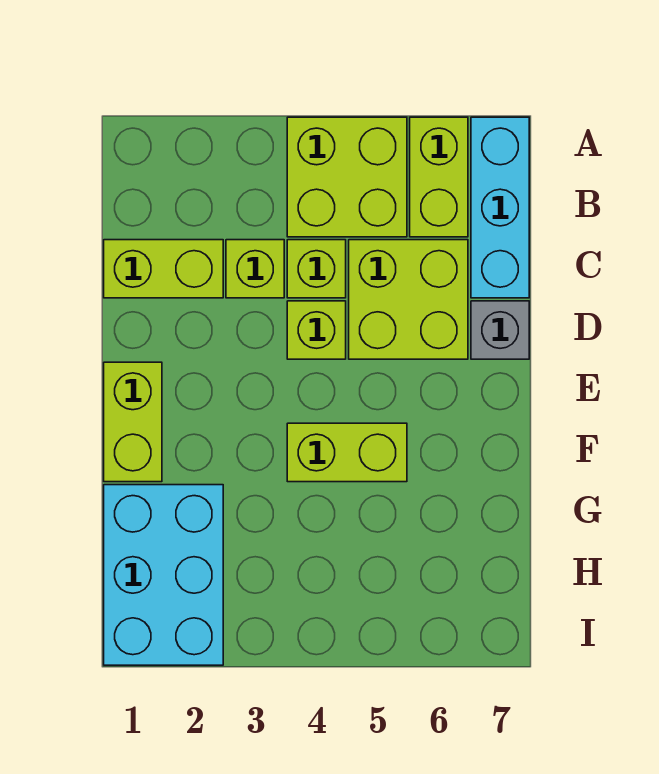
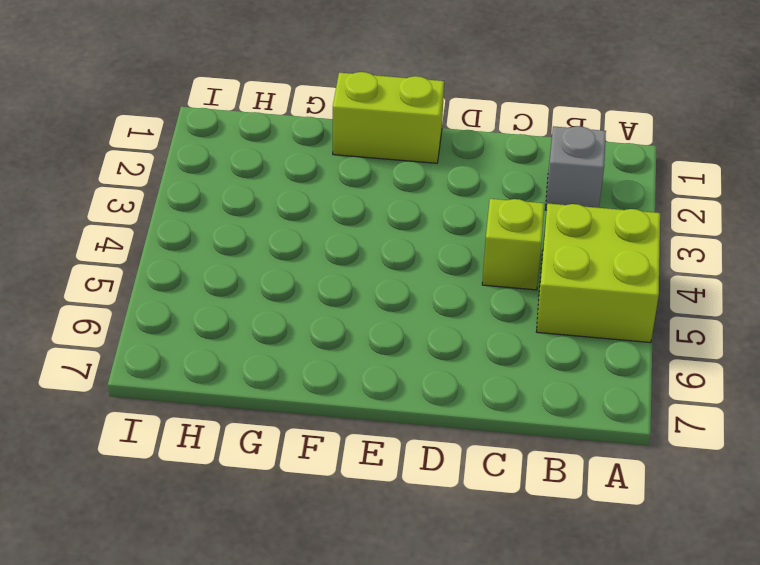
grey 1x1 brick [545,126,606,210] -> grey 1x1 brick moved to [471,301,529,359]
none -> lime 1x2 brick [410,117,468,237]
none -> cyan 1x3 brick [471,117,529,298]
none -> lime 1x2 brick [104,240,223,298]

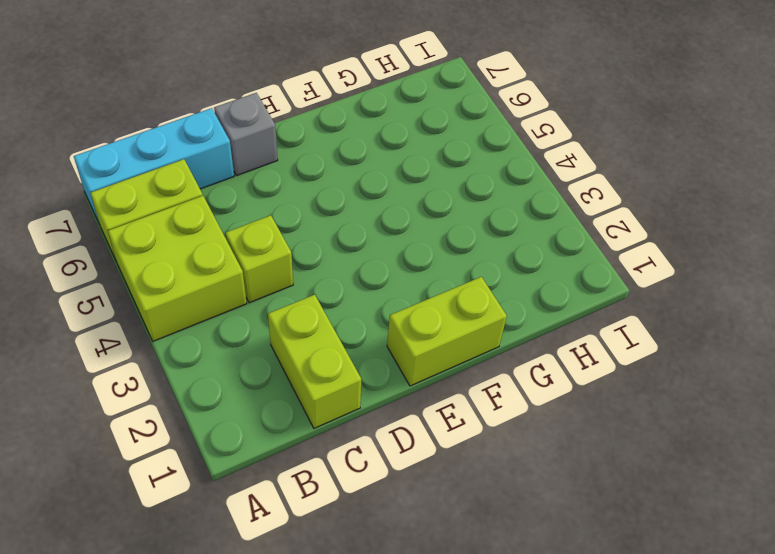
none -> lime 1x1 brick [226,240,284,298]
none -> lime 2x2 brick [349,240,468,359]
none -> lime 1x1 brick [287,301,346,359]

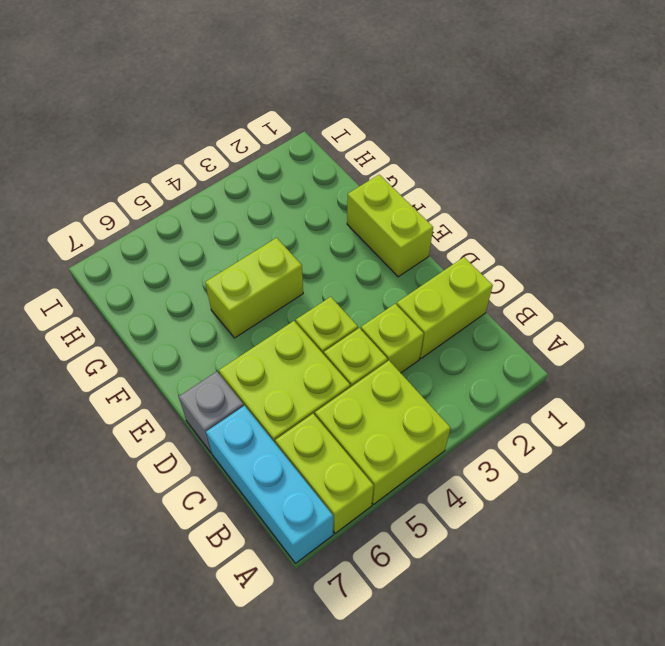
none -> cyan 2x3 brick [104,485,223,665]

